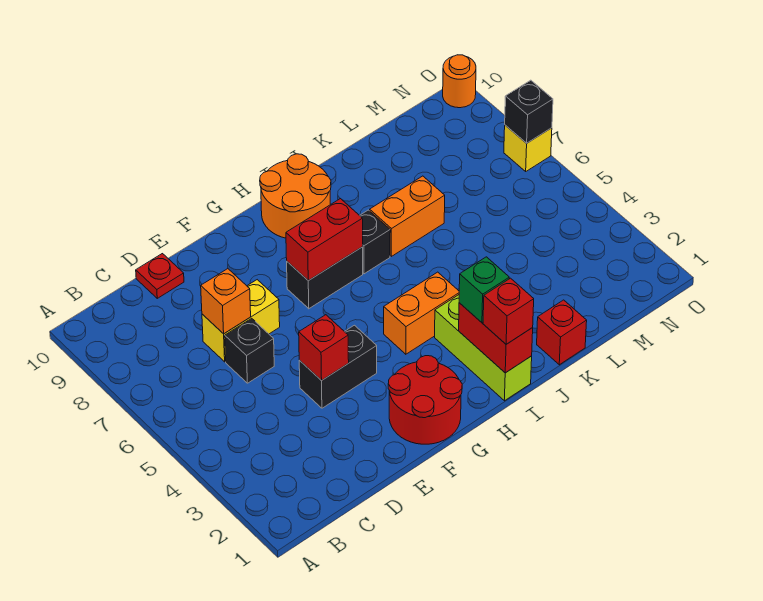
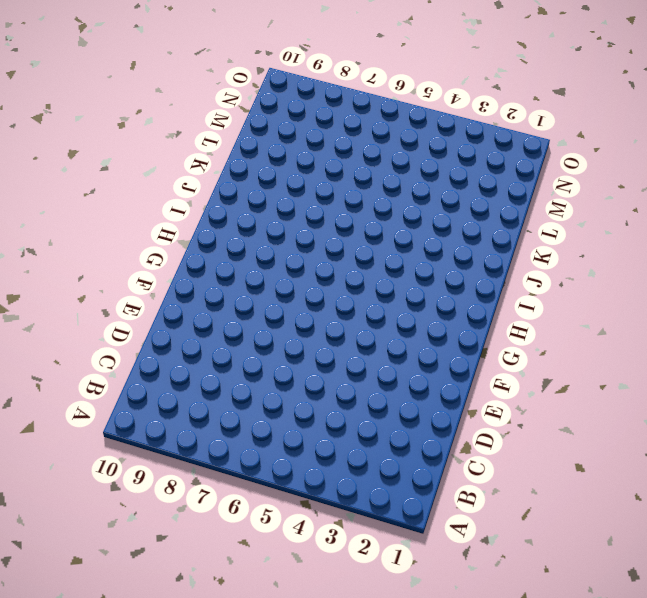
none -> black 1x1 brick [225,318,274,383]
none -> yellow 1x2 brick [202,280,280,362]
none -> red 1x1 plate [136,254,184,298]

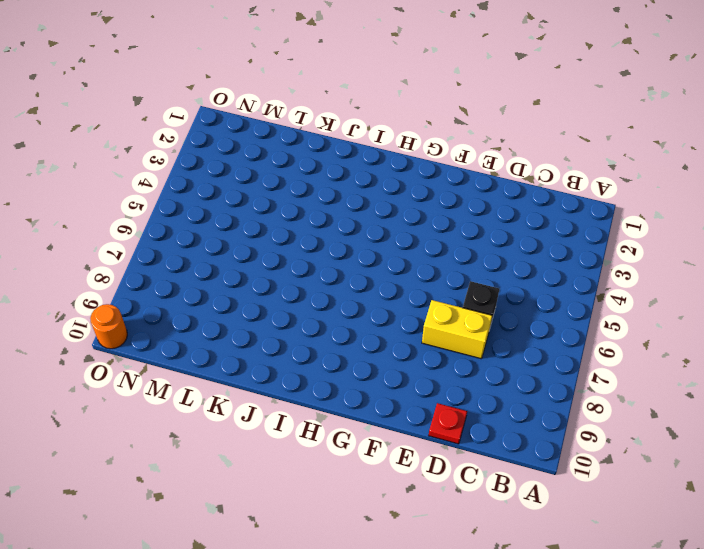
none -> black 1x2 brick [299,325,377,408]
none -> red 2x2 round brick [388,356,462,444]
none -> black 1x2 brick [287,247,363,309]

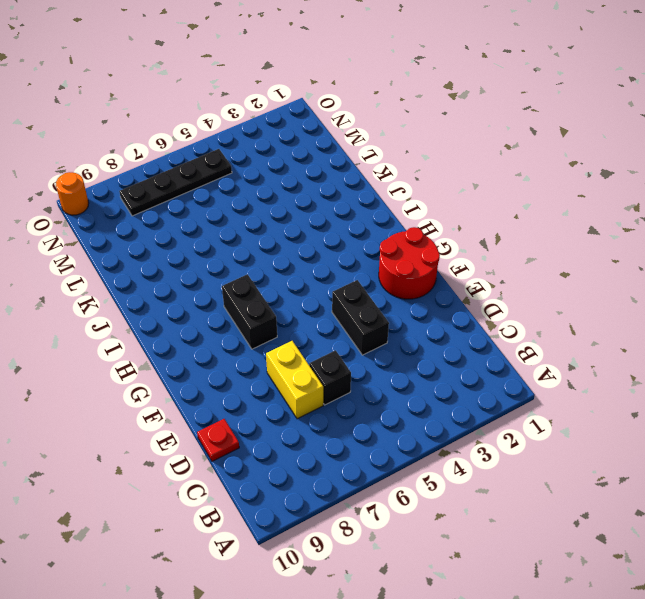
black 1x4 plate [119,149,232,216] -> none
none -> orange 1x2 brick [384,272,459,354]
none -> orange 2x2 round brick [260,154,331,238]
none -> lime 1x3 brick [435,295,532,401]

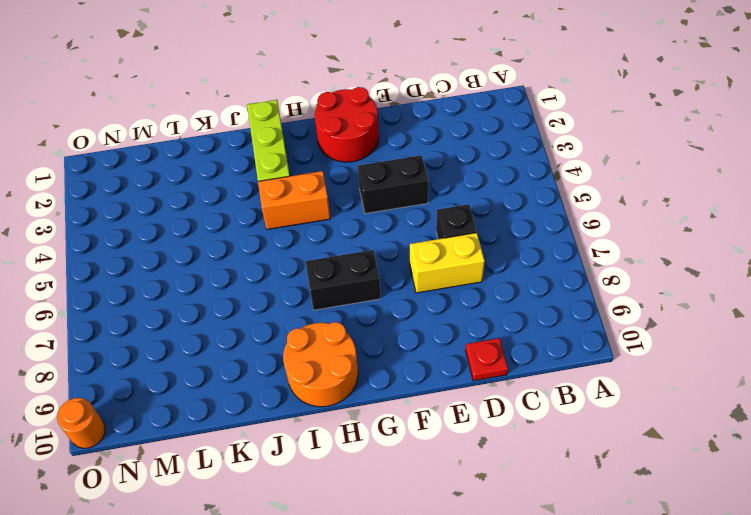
none -> black 1x1 brick [360,210,390,274]
none -> orange 1x2 brick [370,176,445,256]
none -> red 1x1 brick [537,300,587,365]

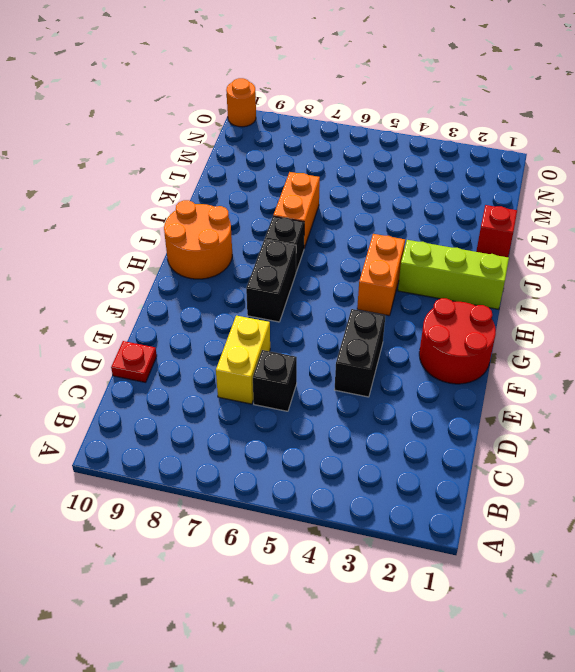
none -> yellow 1x1 brick [504,125,552,171]
none -> orange 1x1 brick [201,269,251,334]
none -> red 1x1 brick [299,315,349,381]

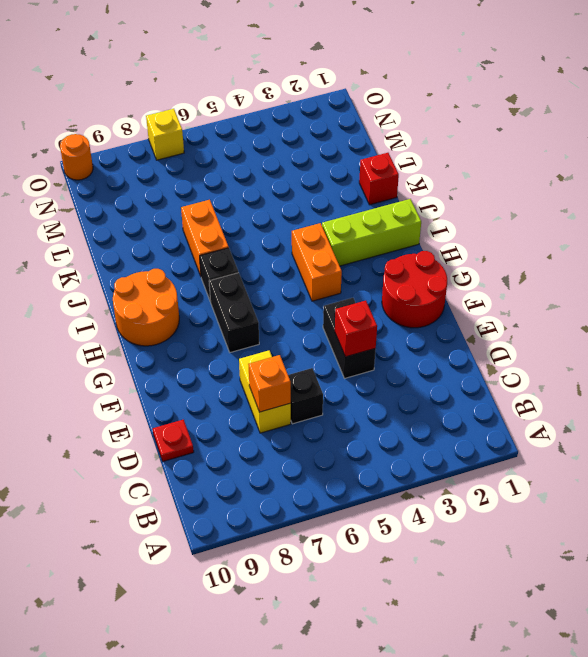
none -> red 1x2 brick [286,199,363,281]
none -> red 1x2 brick [459,303,533,373]
none -> black 1x1 brick [505,80,553,143]

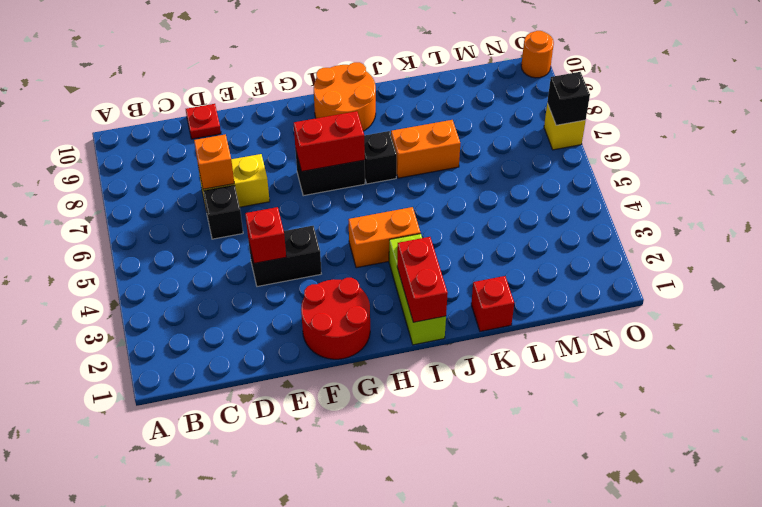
none -> red 1x1 brick [483,278,534,344]
none -> green 1x1 brick [459,257,509,323]

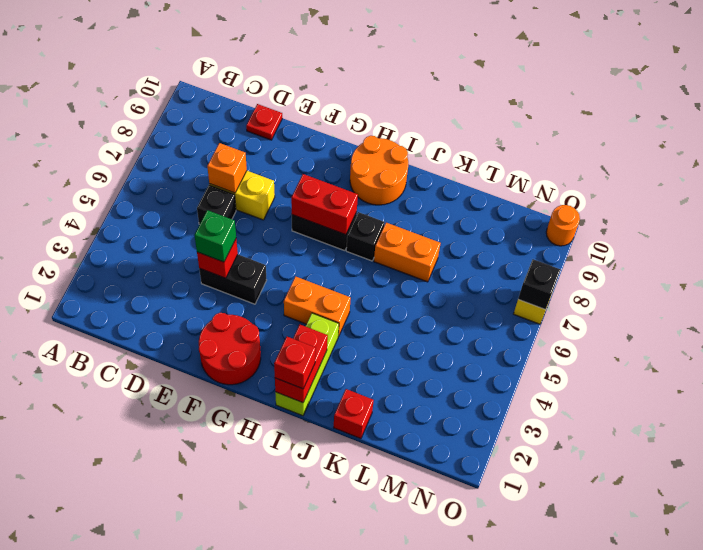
green 1x1 brick [195,210,236,262] -> green 1x1 brick moved to [459,257,509,323]

